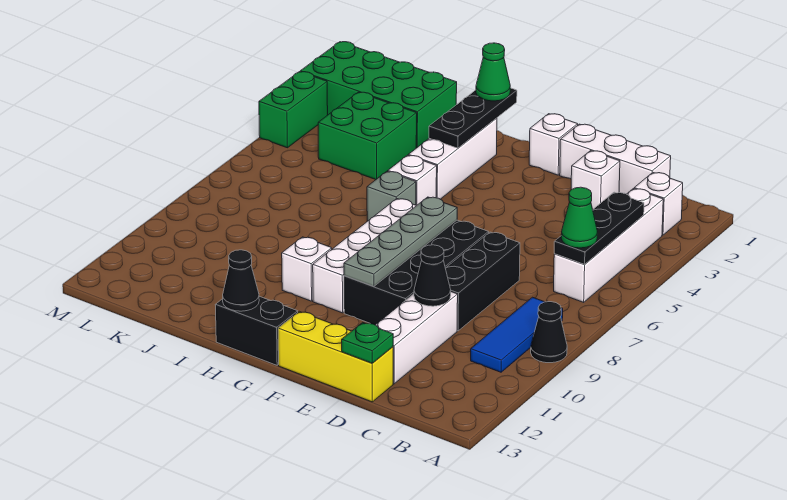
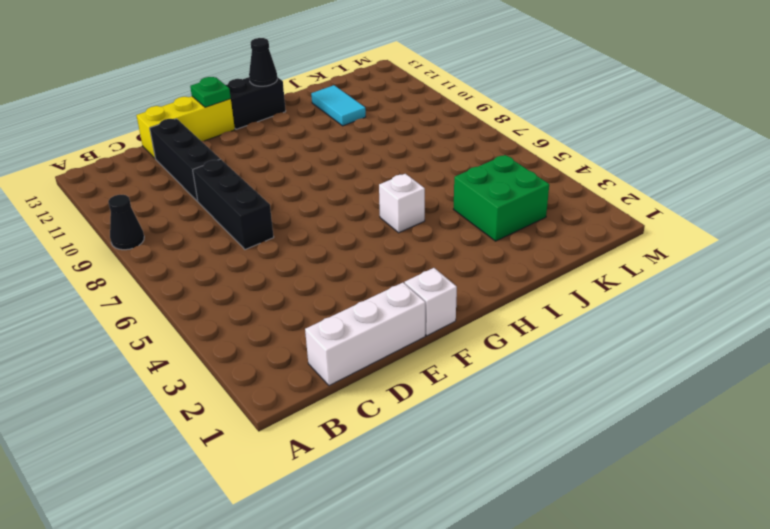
black 1x3 brick [150,119,220,201] -> white 1x3 brick [376,292,458,384]
green 1x1 plate [190,77,231,107] -> green 1x1 plate moved to [342,322,393,363]
cyan 1x2 tile [311,85,366,126] -> none
none -> white 1x1 brick [634,172,683,235]
none -> white 1x4 brick [554,189,663,302]
none -> blue 1x3 tile [471,297,563,372]

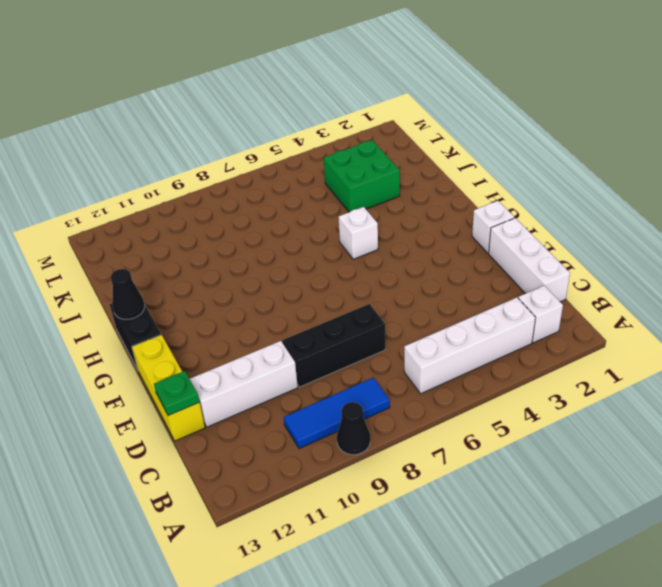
none -> white 1x1 brick [571,151,620,209]
none -> black 2x4 brick [344,220,489,325]
none -> white 1x4 brick [313,199,416,313]

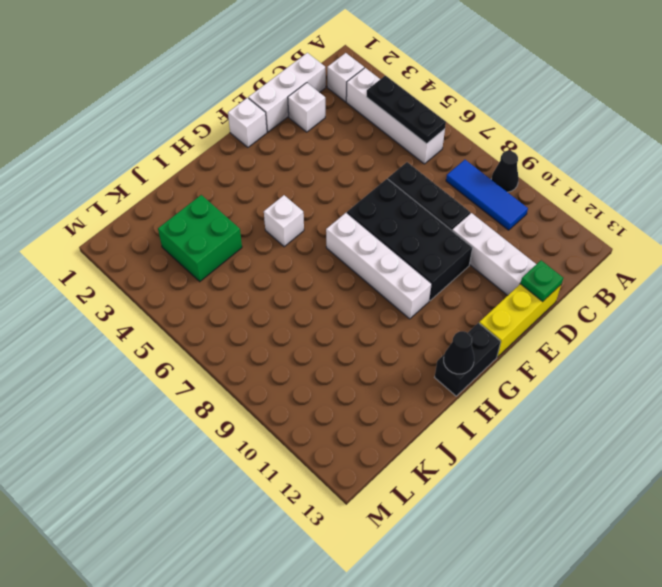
none -> white 1x3 brick [409,118,497,199]
none -> grey 1x1 brick [367,171,416,221]
none -> white 1x1 brick [282,237,332,301]

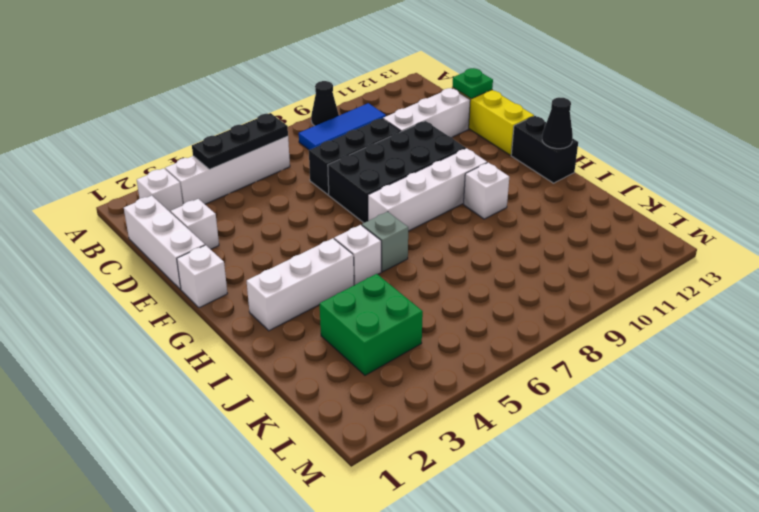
none -> green 2x4 brick [300,42,457,148]
none -> green 1x2 brick [259,72,328,148]
none -> black 1x1 cone [414,245,451,306]

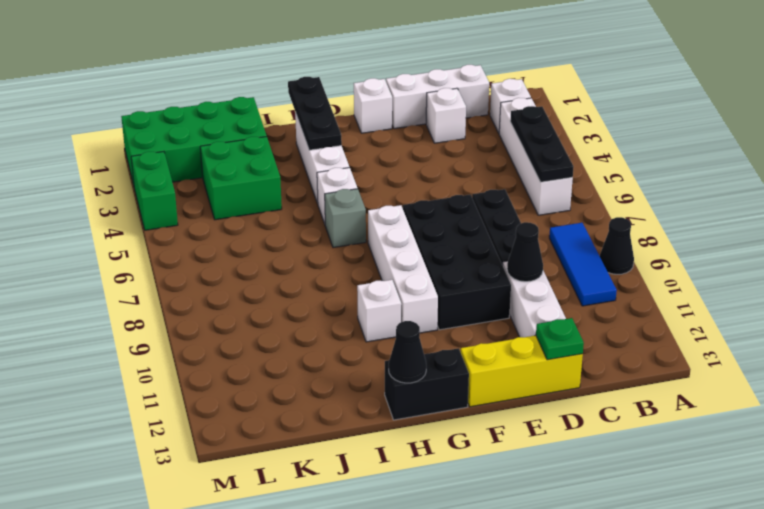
none -> grey 1x4 plate [344,197,457,286]
none -> green 1x1 cone [561,187,597,248]
none -> green 1x1 cone [476,43,510,101]

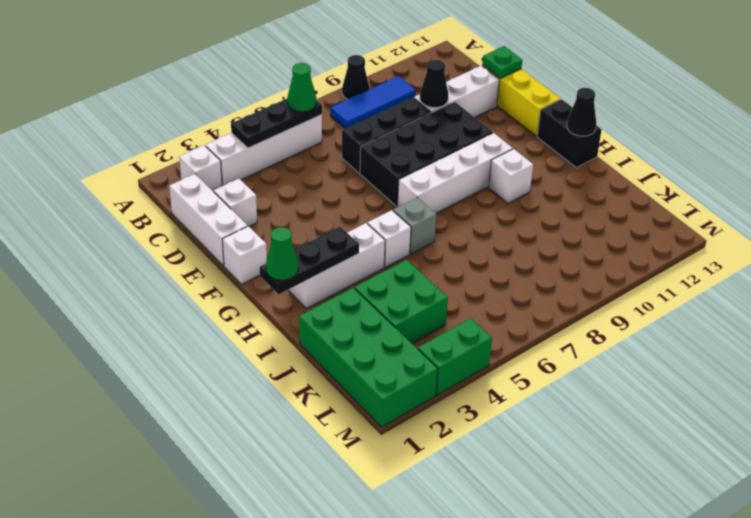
none -> grey 1x4 plate [344,197,457,286]

